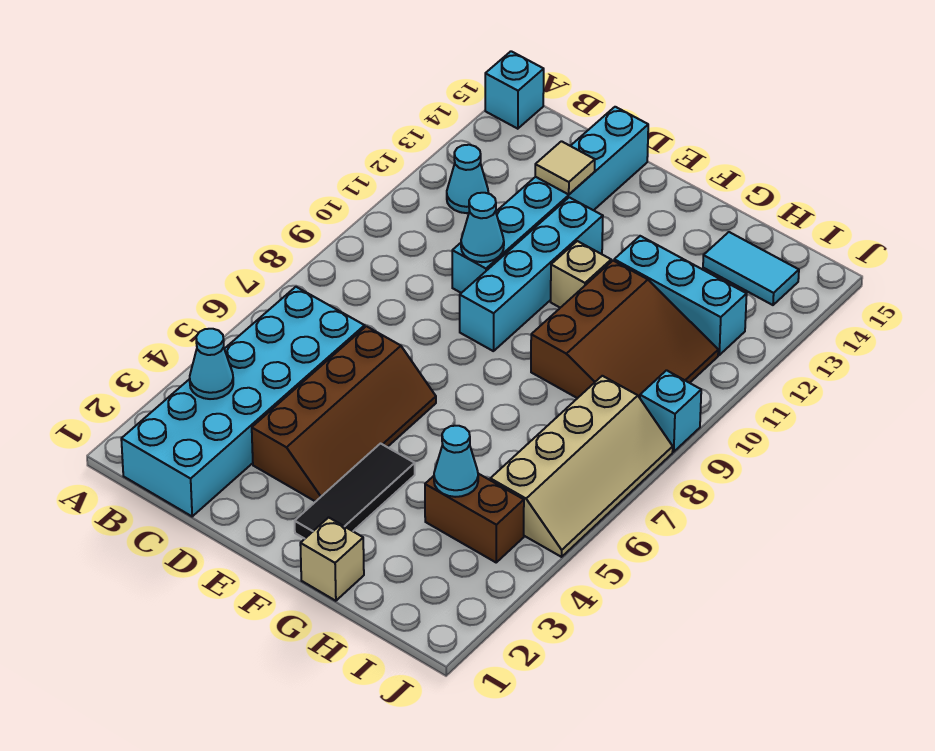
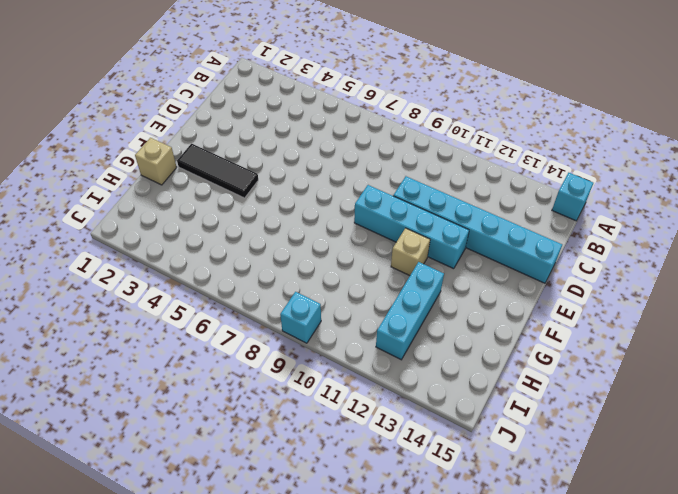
none -> cyan 2x6 brick [121,287,365,516]
none -> cyan 1x1 cone [447,145,488,213]
none -> brown 2x4 slope [252,326,436,502]

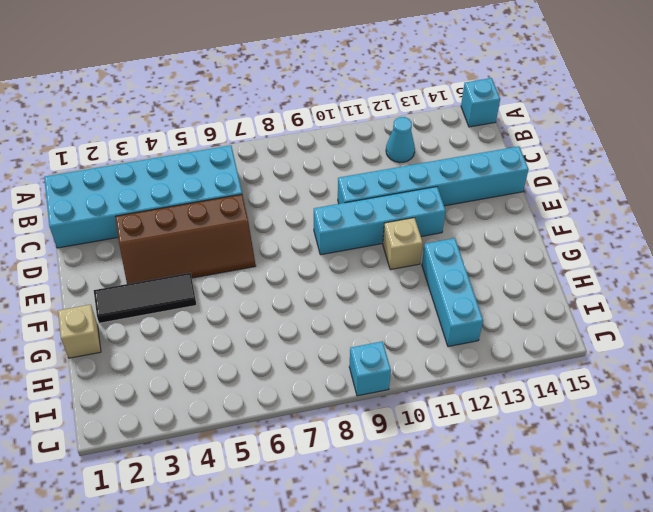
none -> brown 3x3 slope [531,261,718,398]
none -> brown 1x2 brick [425,474,524,562]
none -> cyan 1x2 tile [703,232,799,305]

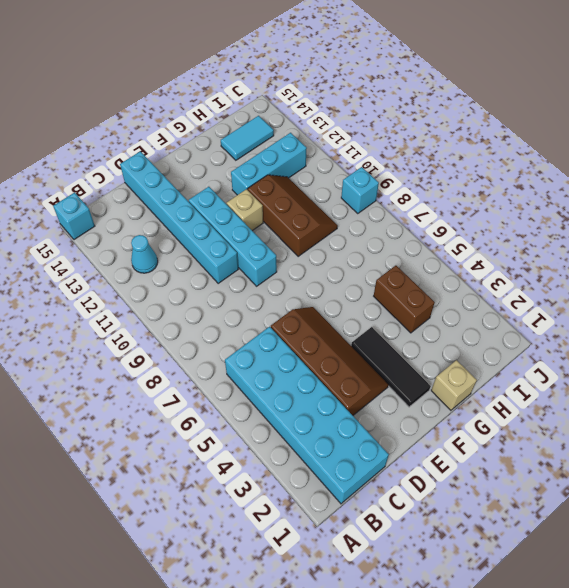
brown 2x3 slope [248,175,338,256] -> brown 3x3 slope [531,261,718,398]
brown 1x2 brick [374,266,435,333] -> brown 1x2 brick turned to [425,474,524,562]
none -> tan 2x4 slope [490,376,673,557]
none -> cyan 1x1 cone [190,329,233,399]
none -> cyan 1x1 cone [461,193,504,262]

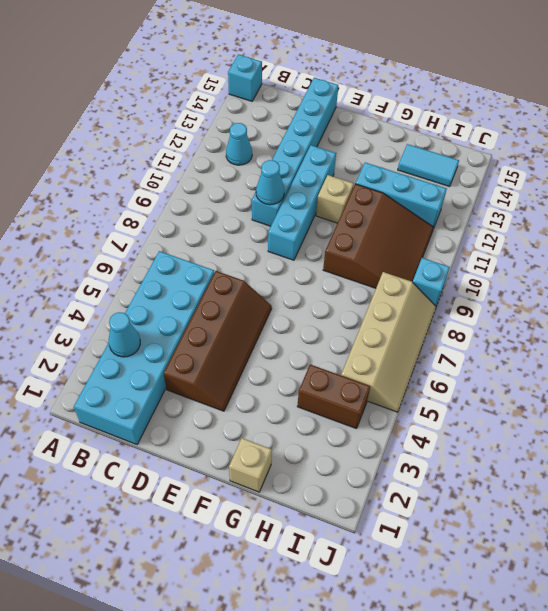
none -> black 1x3 tile [295,444,415,539]
none -> tan 1x1 tile [535,141,595,194]
none -> cyan 1x1 cone [434,426,478,497]

